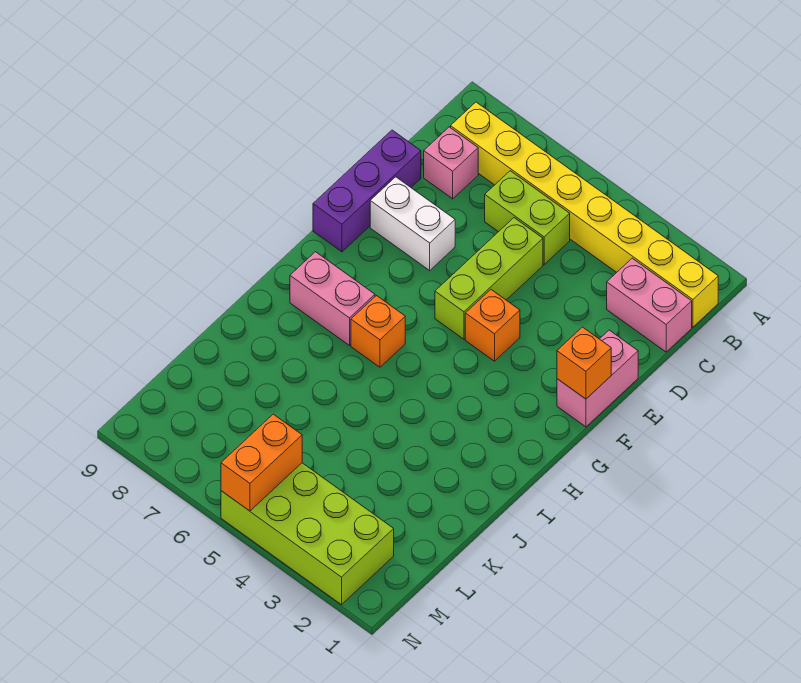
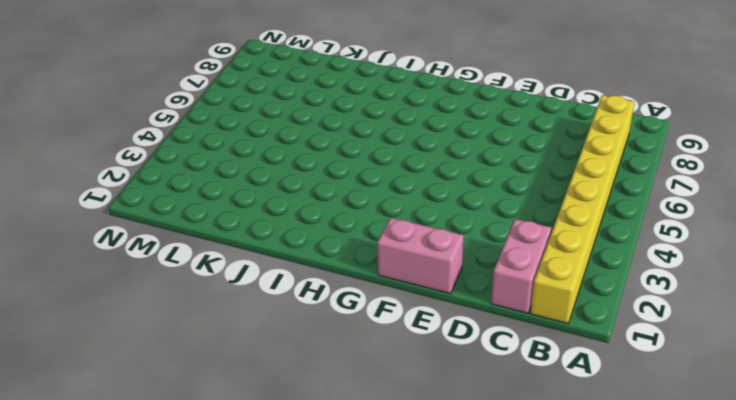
none -> lime 1x2 brick [485,171,570,264]
none -> pink 1x1 brick [424,127,478,199]
none -> lime 1x3 brick [435,218,543,339]

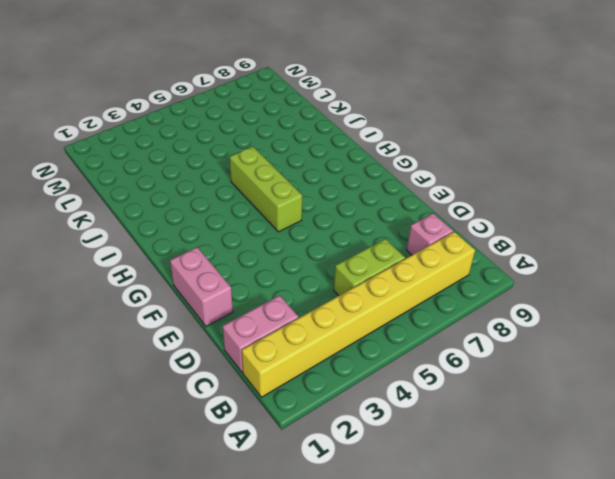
lime 1x3 brick [230,147,302,232] -> lime 1x3 brick moved to [435,218,543,339]
none -> purple 1x3 brick [313,130,421,252]
none -> white 1x2 brick [370,177,455,271]
none -> orange 1x1 brick [465,290,520,361]

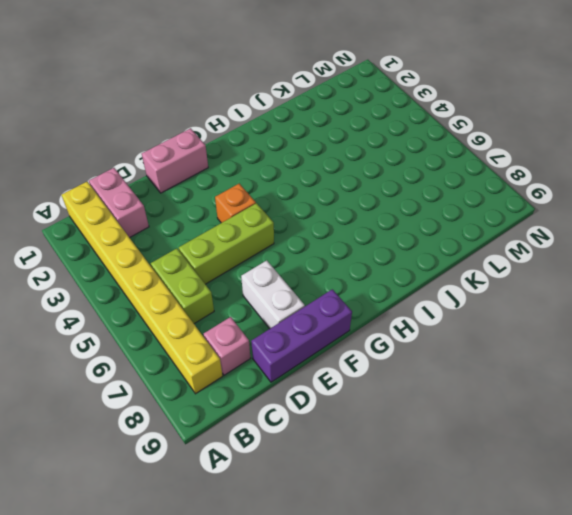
none -> orange 1x1 brick [351,296,405,367]
none -> pink 1x2 brick [290,252,375,345]
none -> lime 2x4 brick [221,463,394,605]

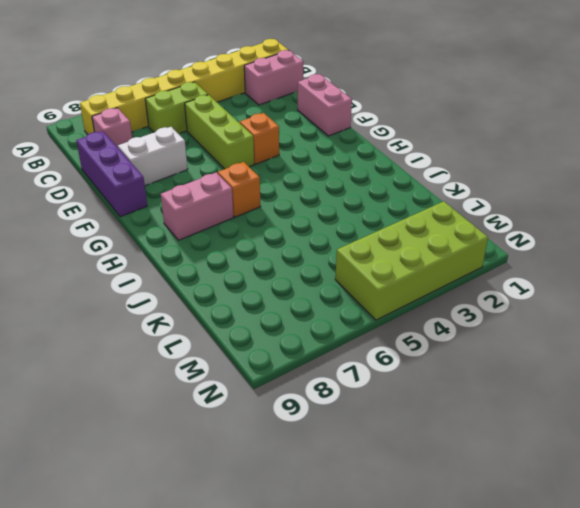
none -> orange 1x1 brick [557,327,611,399]
none -> orange 1x2 brick [221,414,302,511]

